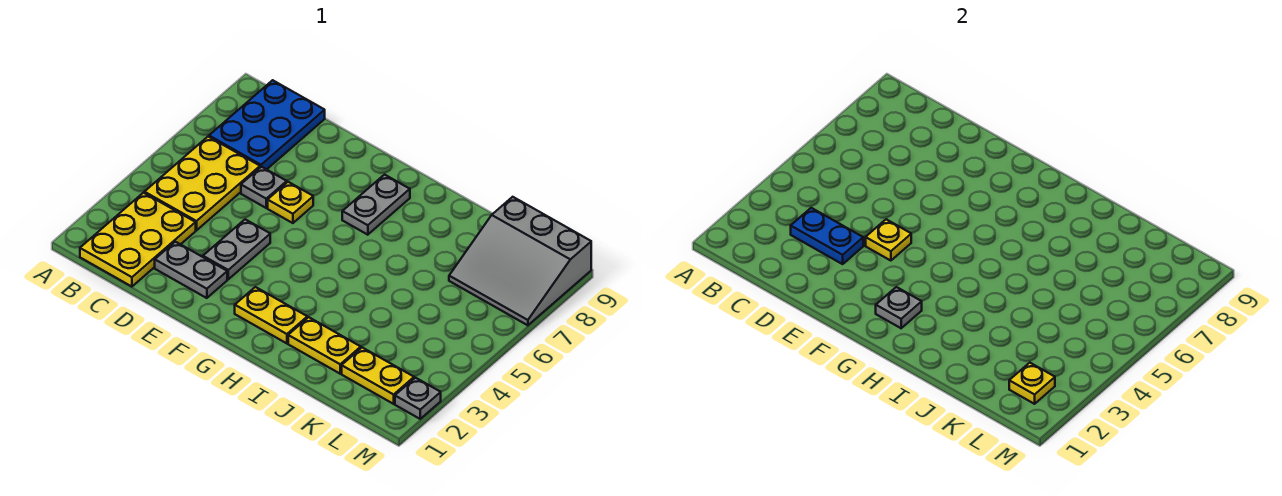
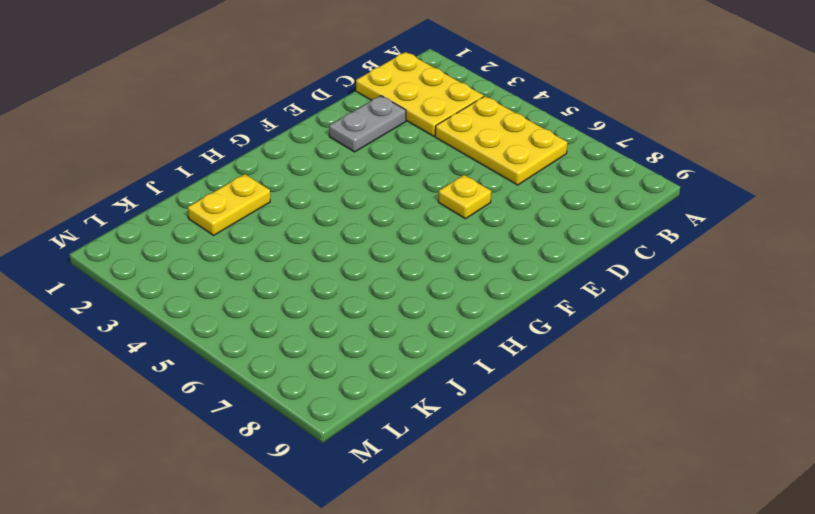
none -> blue 2x3 plate [209,80,325,169]
none -> grey 1x1 plate [241,167,287,208]
none -> grey 1x2 plate [203,219,270,279]

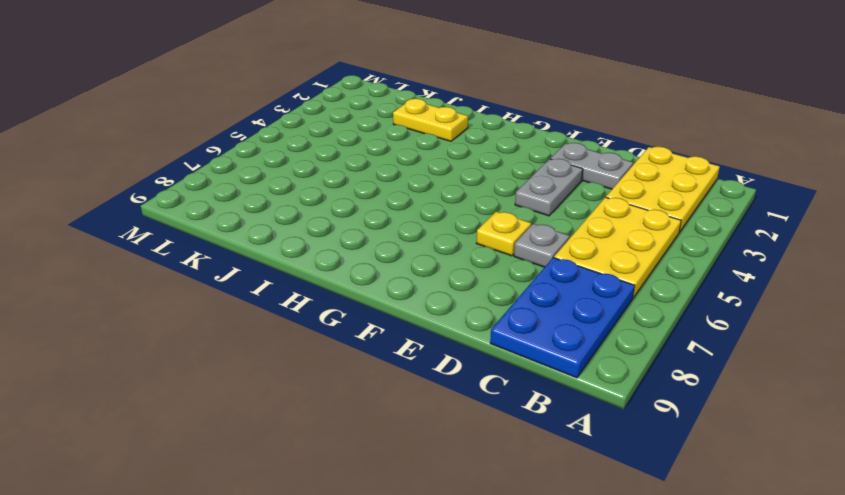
none -> yellow 1x2 plate [235,287,307,343]
none -> grey 1x2 plate [342,175,410,235]
none -> yellow 1x2 plate [342,348,414,404]

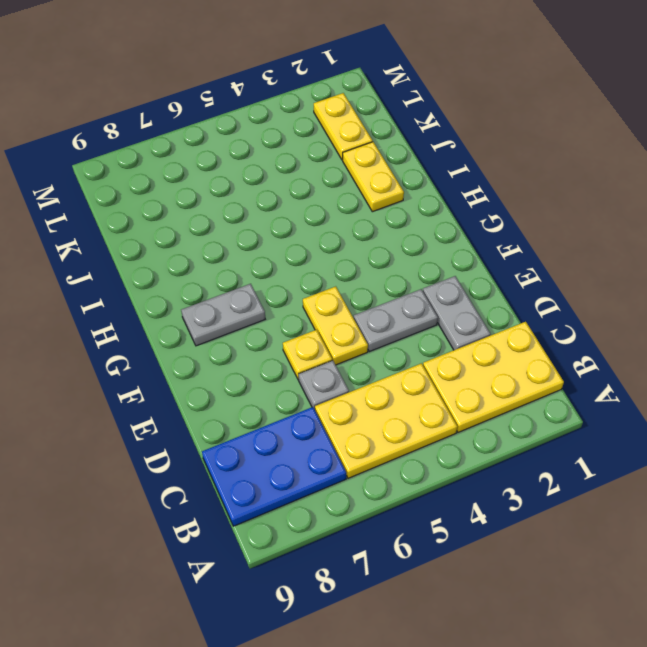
yellow 1x2 plate [303,286,368,365] -> yellow 1x2 plate moved to [235,287,307,343]
none -> grey 3x3 slope [449,197,591,325]
none -> grey 1x1 plate [395,378,441,419]
none -> blue 1x2 plate [791,208,863,264]

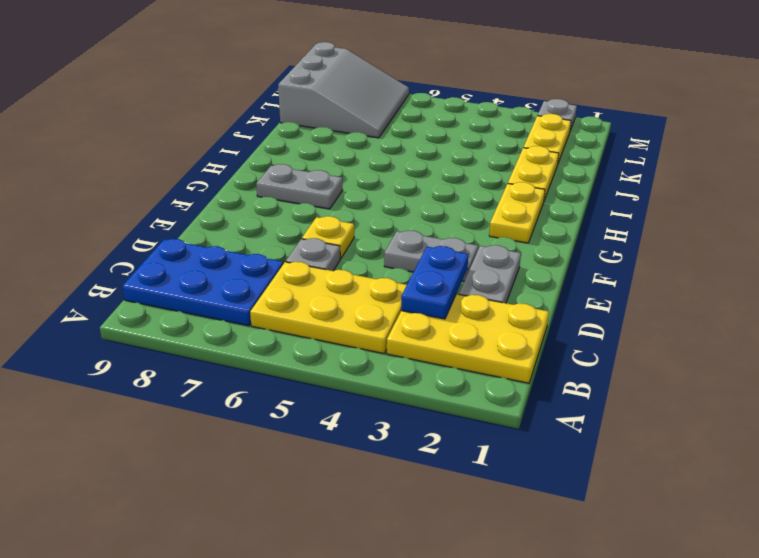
none -> yellow 1x1 plate [866,219,911,261]
none -> grey 1x1 plate [876,287,922,328]
none -> yellow 1x1 plate [1009,363,1055,404]

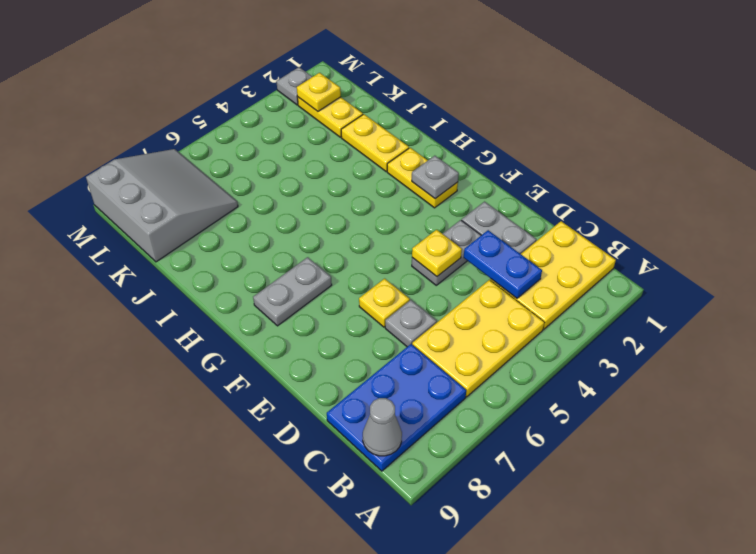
grey 1x1 cone [363,398,402,456] -> none

